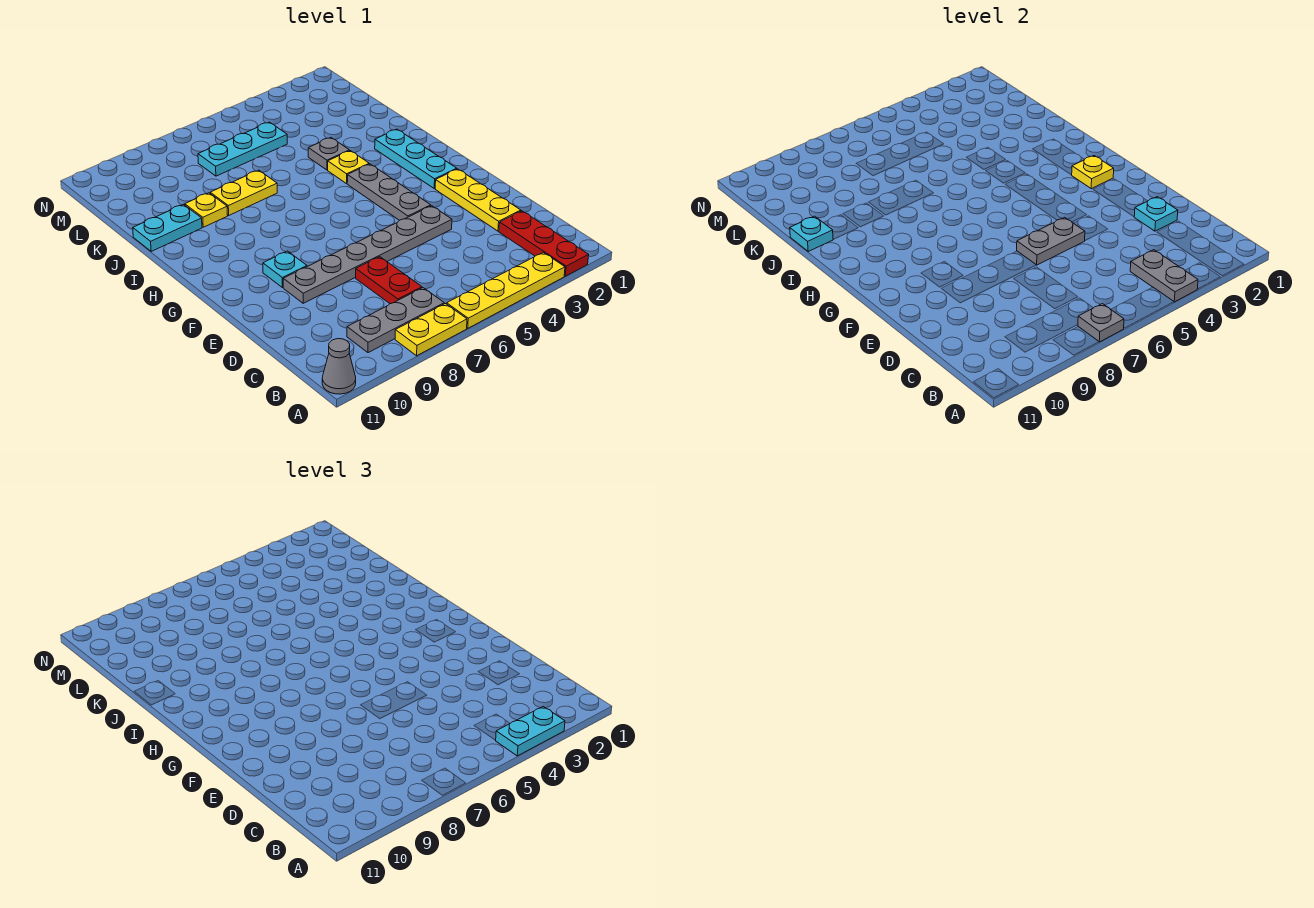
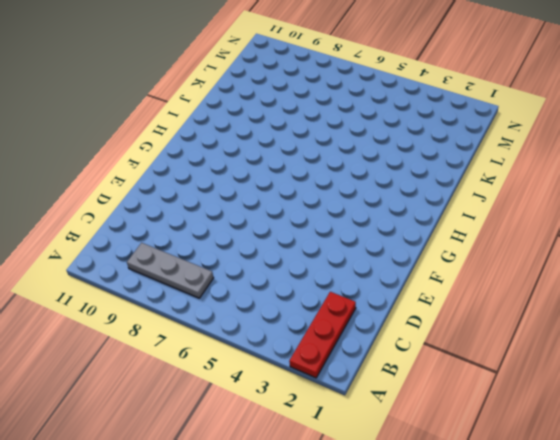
none -> yellow 1x4 plate [447,253,565,328]
none -> yellow 1x2 plate [395,304,467,356]
none -> grey 1x1 cone [322,339,356,394]

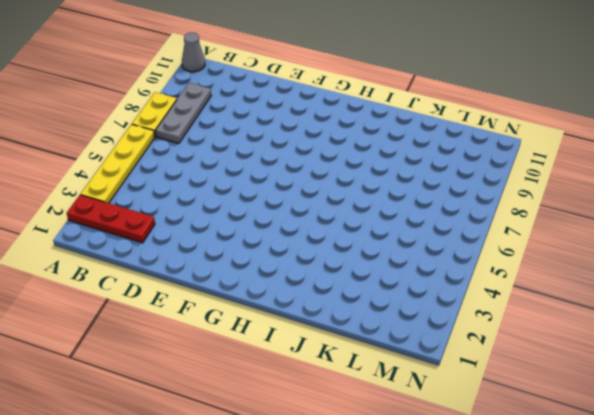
none -> red 1x2 plate [356,257,422,304]
none -> yellow 1x3 plate [435,169,521,231]
none -> grey 1x6 plate [283,206,452,303]

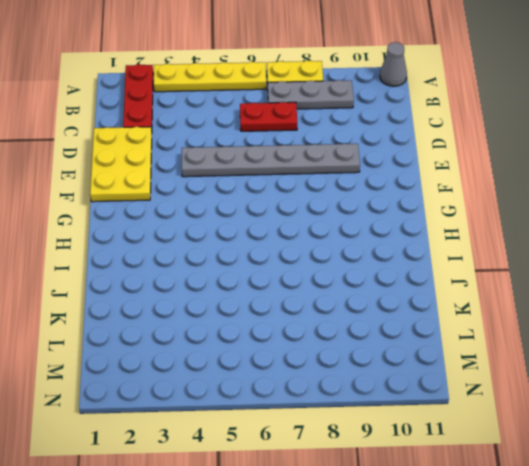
red 1x2 plate [240,102,297,131] -> red 1x2 plate turned to [356,257,422,304]
yellow 2x3 plate [90,127,152,202] -> yellow 1x3 plate [435,169,521,231]
none -> grey 1x3 plate [347,164,431,220]
none -> cyan 1x1 plate [263,251,307,288]
none -> cyan 1x3 plate [375,129,457,189]

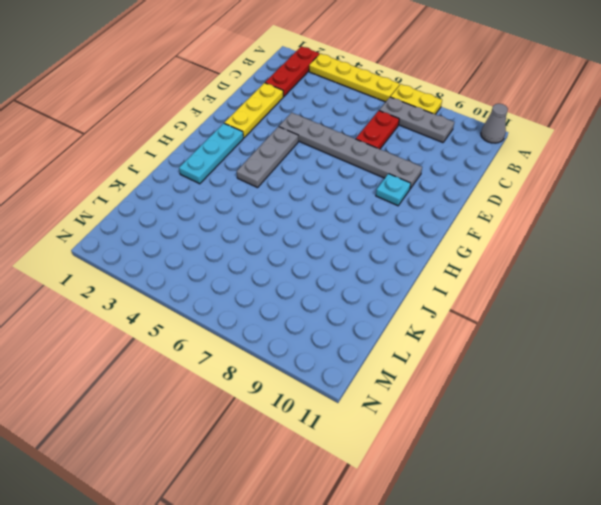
none -> yellow 1x1 plate [328,151,369,184]
none -> grey 1x1 plate [308,138,349,170]
none -> yellow 1x2 plate [210,170,277,215]

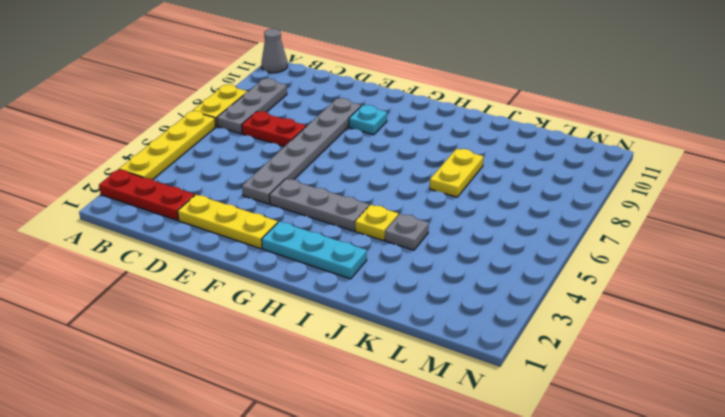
none -> yellow 1x1 plate [185,193,228,227]
none -> cyan 1x2 plate [133,205,202,251]
none -> cyan 1x3 plate [198,122,287,176]

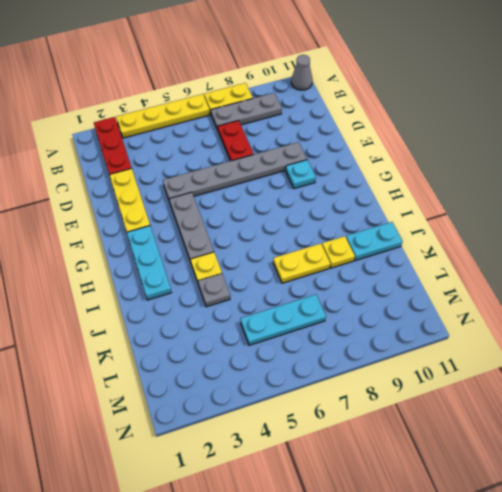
none -> grey 1x2 plate [1130,250,1198,302]
none -> grey 1x1 plate [1078,304,1124,342]
none -> cyan 1x1 plate [1134,197,1178,231]

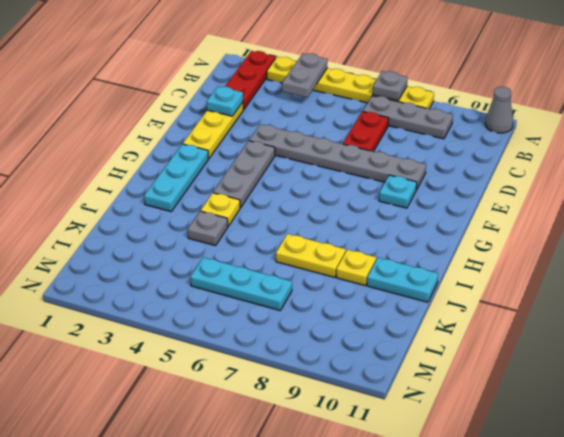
none -> grey 1x2 plate [1017,217,1085,265]
none -> yellow 1x1 plate [1072,156,1114,189]
none -> cyan 1x1 plate [790,216,833,251]

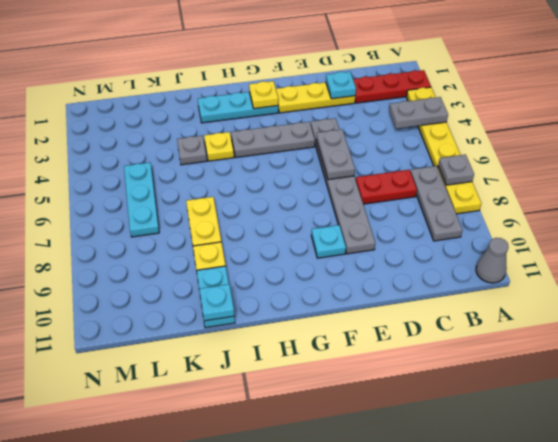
none -> cyan 1x2 plate [495,707,565,756]

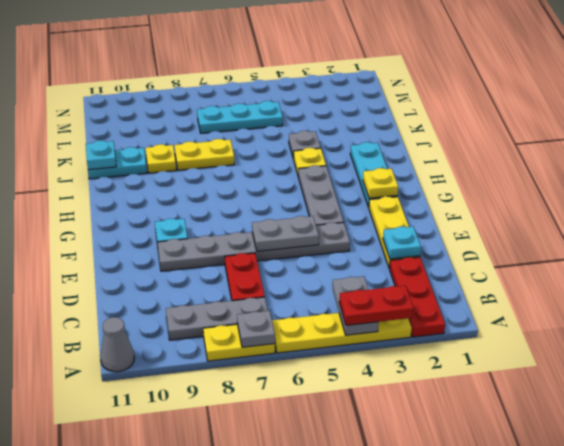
red 1x2 plate [339,286,414,325] -> cyan 1x2 plate [495,707,565,756]

